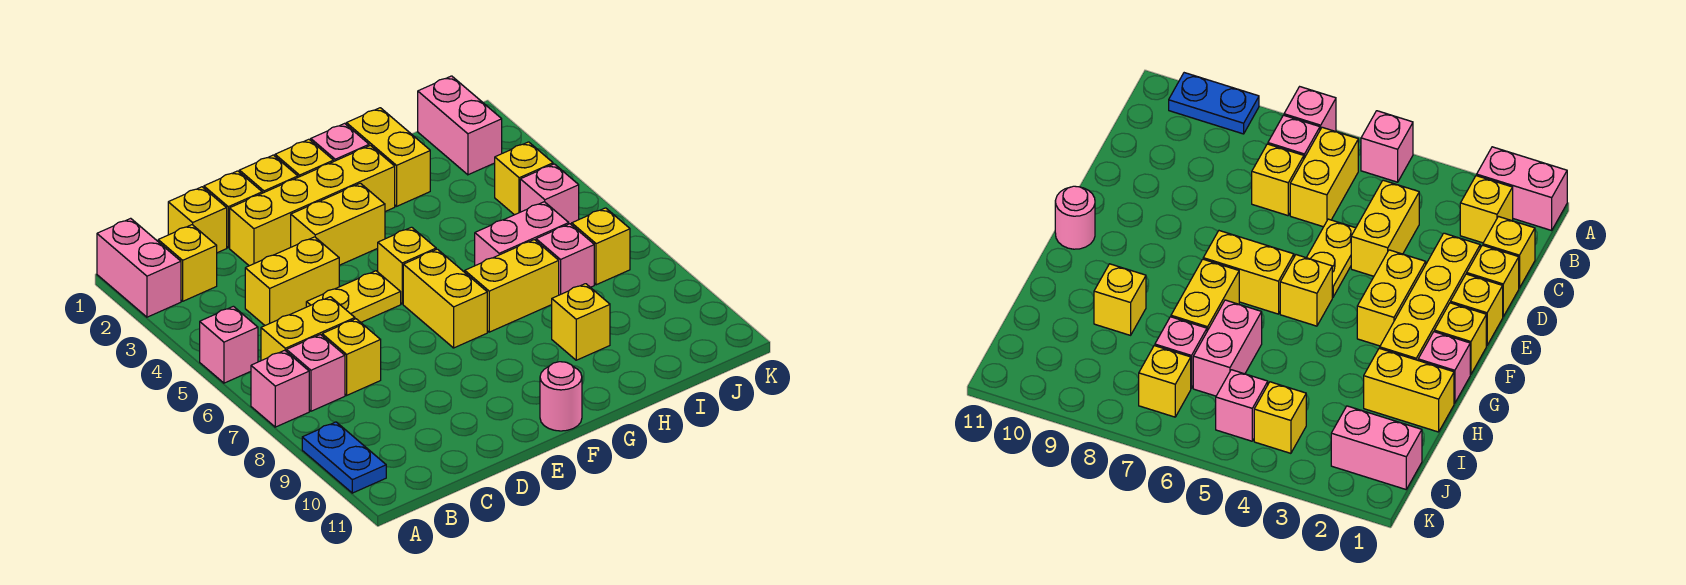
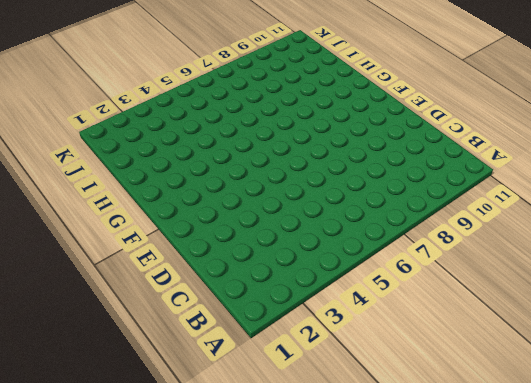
none -> pink 1x2 brick [97,218,181,317]
none -> pink 1x1 brick [200,306,258,383]
none -> pink 1x1 brick [251,350,309,427]

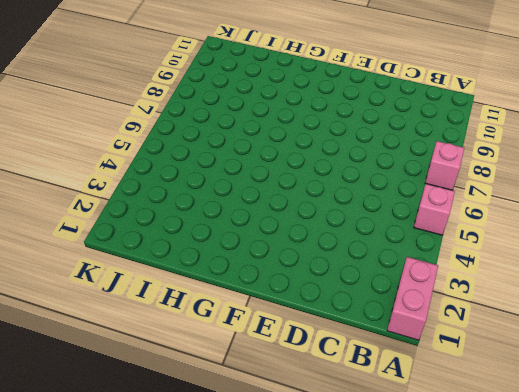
none -> blue 1x2 plate [302,422,386,493]
none -> yellow 1x1 brick [158,225,217,301]
none -> yellow 1x2 brick [261,297,355,361]

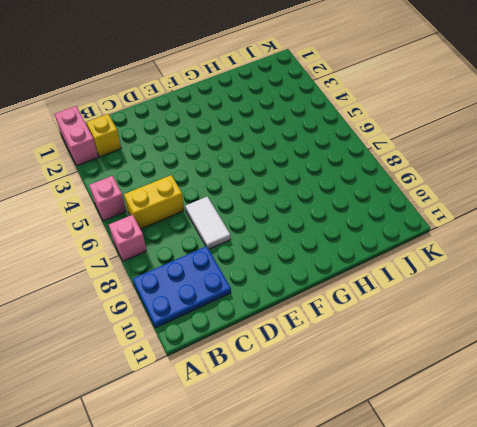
blue 2x3 plate [133,246,231,328] -> blue 1x2 plate [302,422,386,493]
white 1x2 tile [185,196,231,249] -> none
none -> pink 1x1 brick [287,335,345,411]
none -> yellow 1x1 brick [168,187,227,253]
none -> yellow 1x2 brick [245,237,339,325]

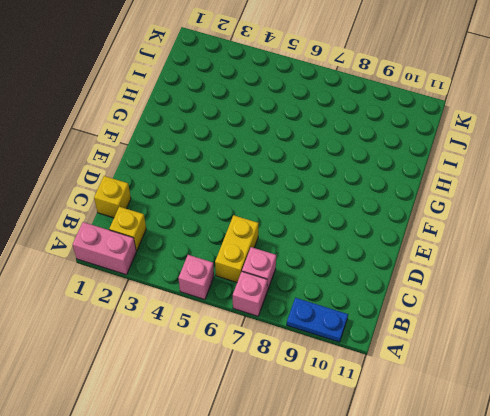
none -> yellow 1x2 brick [245,237,339,325]
none -> yellow 1x1 brick [322,319,381,395]
none -> yellow 1x1 brick [204,171,262,248]

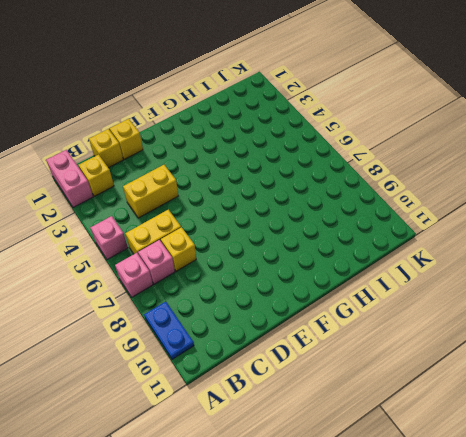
none -> yellow 1x4 brick [230,145,395,266]
none -> yellow 1x2 plate [306,271,401,322]
none -> yellow 1x1 brick [239,155,298,193]

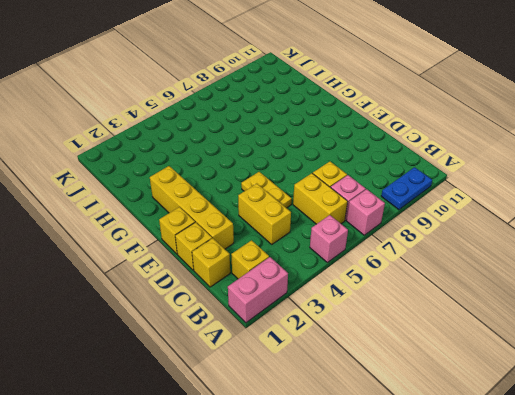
none -> yellow 1x2 brick [291,183,385,265]
none -> yellow 1x1 brick [275,139,334,177]
none -> yellow 1x1 brick [378,227,436,304]

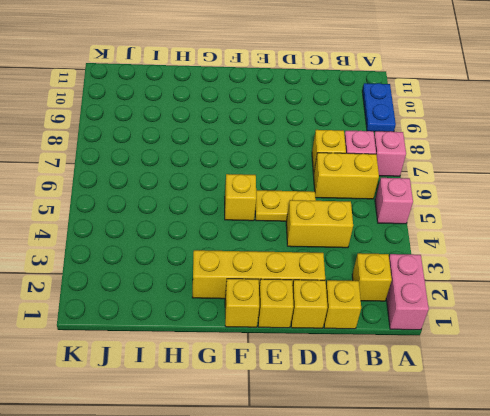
none -> yellow 1x2 brick [291,183,385,265]
none -> yellow 1x2 brick [403,249,487,348]
none -> pink 1x1 round brick [540,362,582,431]

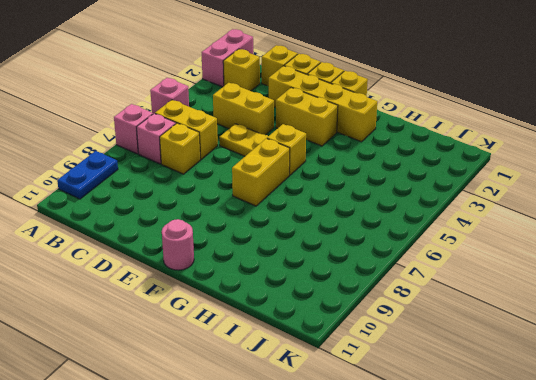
none -> pink 1x1 brick [311,123,369,161]
none -> yellow 1x2 brick [465,240,559,332]
none -> yellow 1x2 brick [346,108,430,206]

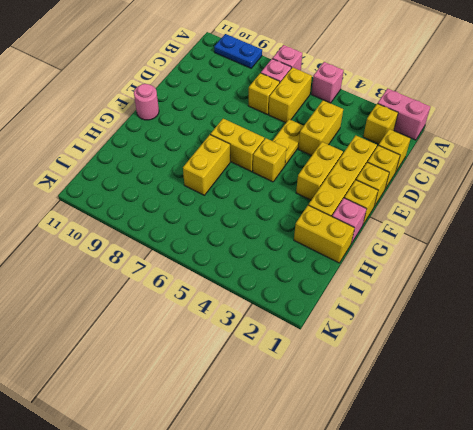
none -> pink 1x2 brick [475,202,569,266]
none -> yellow 1x1 brick [552,284,610,360]
none -> pink 1x1 brick [536,224,594,295]

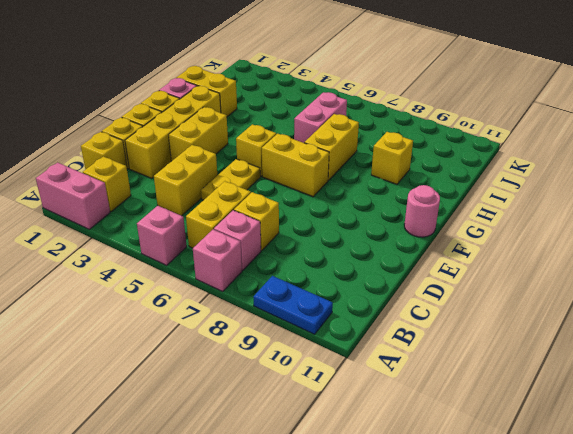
none -> pink 1x1 brick [536,224,594,295]
none -> pink 1x2 brick [418,76,502,175]
none -> yellow 1x1 brick [495,142,553,215]

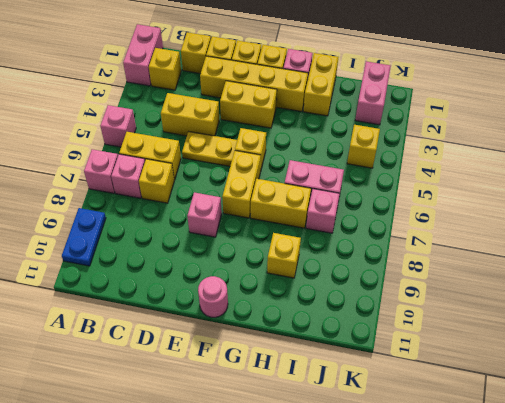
pink 1x1 brick [187,192,222,237] -> pink 1x1 brick moved to [520,164,579,225]
none -> yellow 1x1 brick [572,208,630,285]

